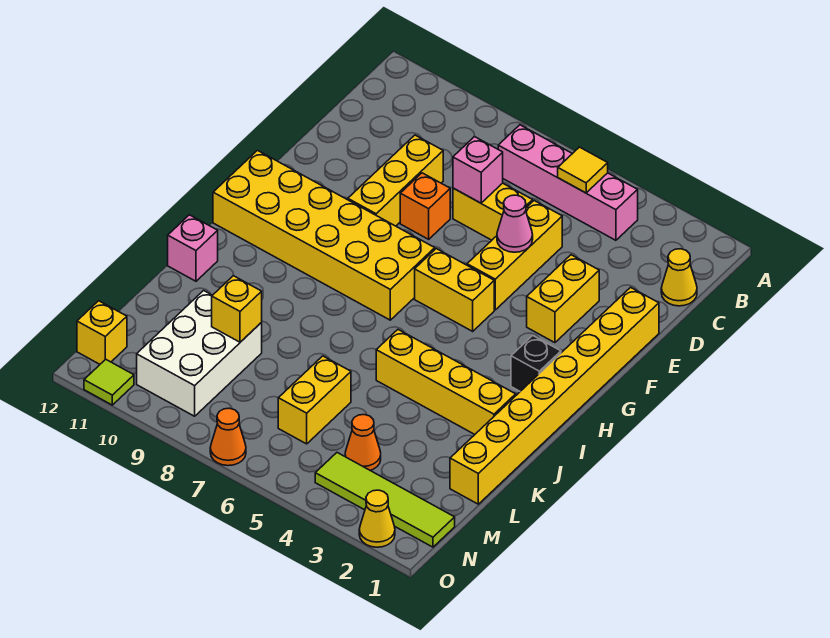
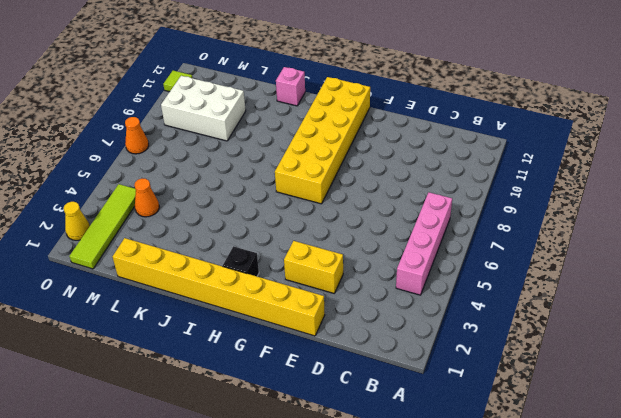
none -> yellow 1x1 cone [661,249,697,306]
none -> yellow 1x3 brick [467,201,562,310]
none -> yellow 1x2 brick [453,183,533,240]

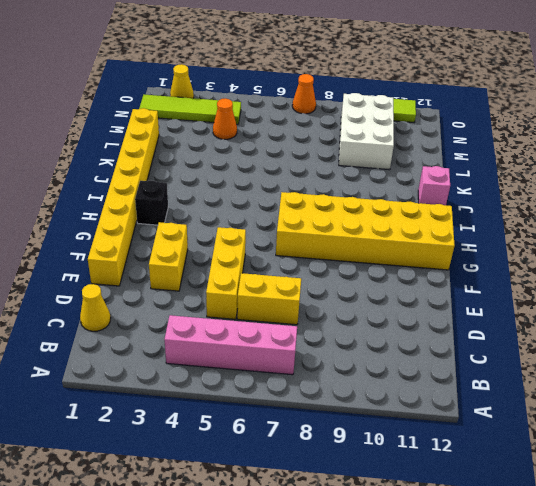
none -> yellow 1x3 brick [348,135,443,226]
none -> orange 1x1 brick [400,173,450,239]
none -> yellow 1x2 brick [415,249,494,331]

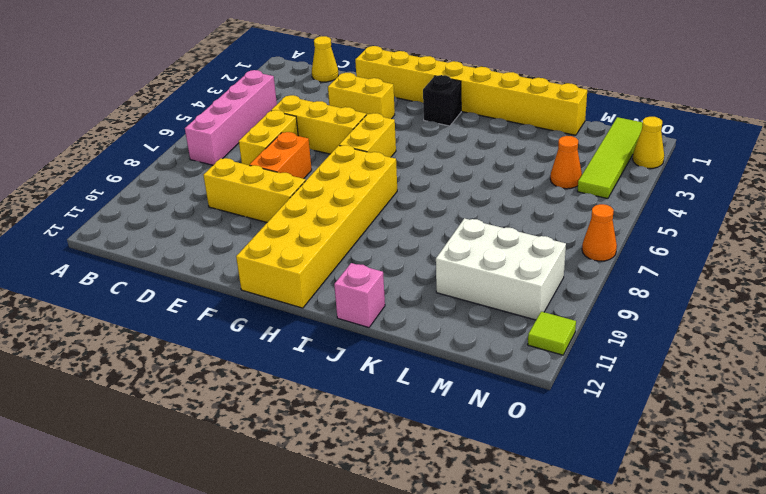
orange 1x2 brick [250,132,312,179] -> orange 1x1 brick [400,173,450,239]
none -> yellow 1x4 brick [376,330,516,434]
none -> yellow 1x2 brick [278,356,351,444]
none -> yellow 1x1 brick [77,301,127,364]

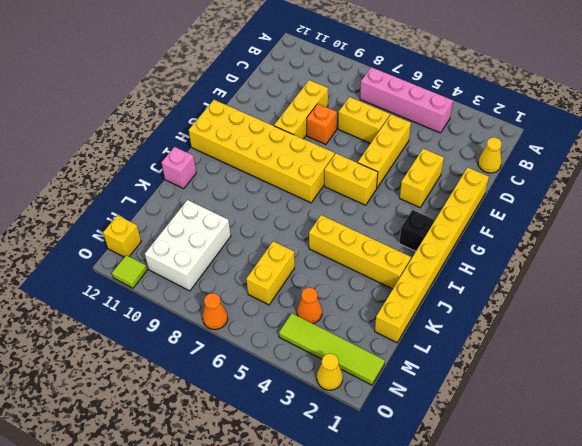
none -> yellow 1x1 tile [558,147,608,193]
none -> pink 1x1 brick [453,137,503,203]
none -> pink 1x1 cone [497,195,533,252]

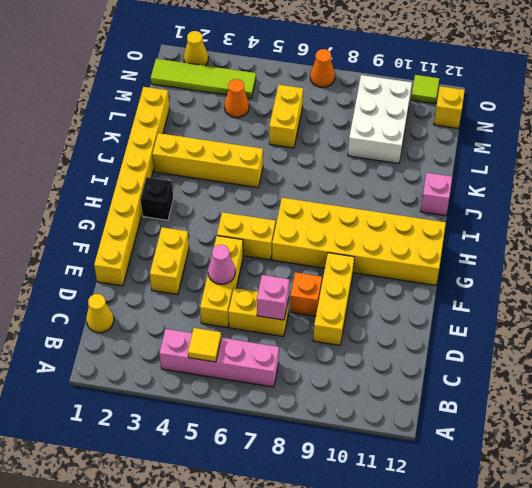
none -> yellow 1x1 brick [212,276,262,342]

